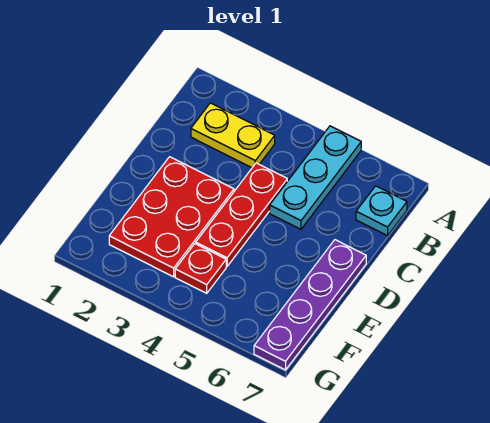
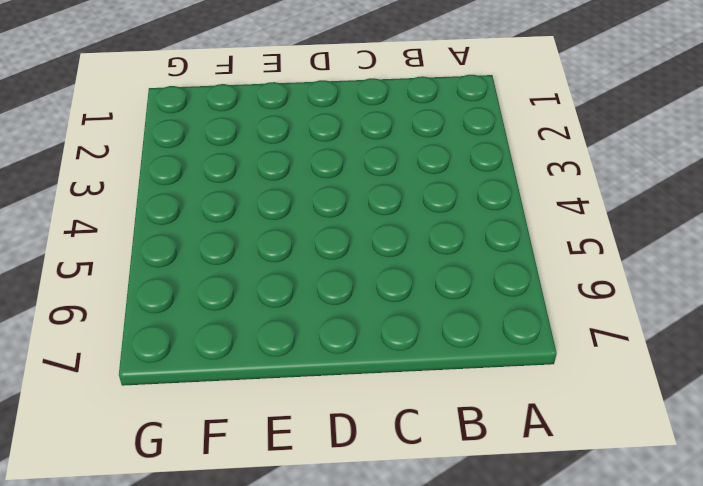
none -> cyan 1x3 plate [270,126,361,229]
none -> yellow 1x2 plate [191,103,275,168]

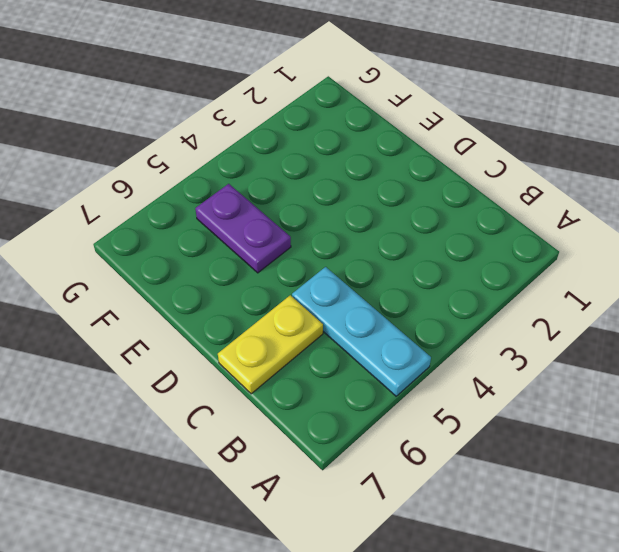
yellow 1x2 plate [218,295,323,394] -> yellow 1x2 plate moved to [191,103,275,168]
purple 1x2 plate [195,184,291,273] -> none
none -> cyan 1x1 plate [356,186,407,236]
none -> red 1x3 plate [196,163,287,266]

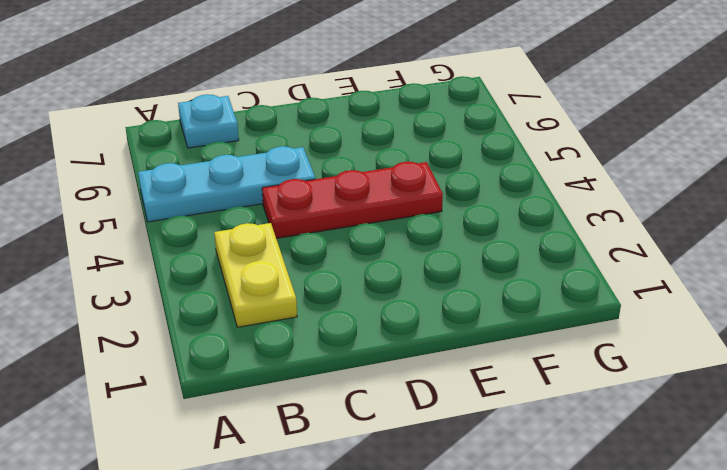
none -> red 2x3 plate [109,157,234,277]
none -> purple 1x4 plate [254,240,366,370]

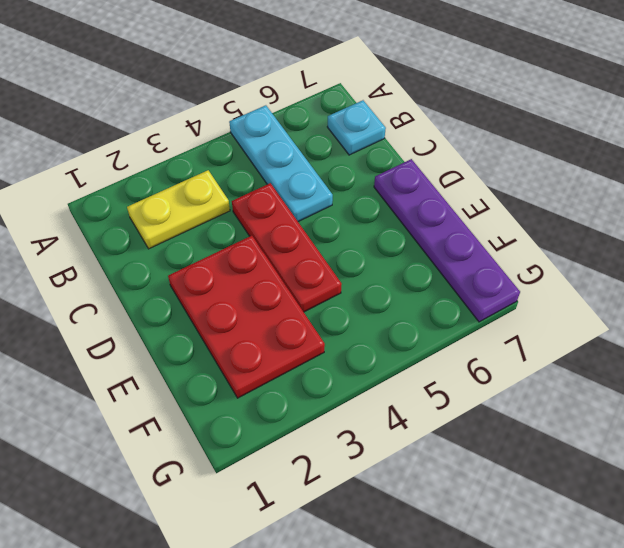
none -> red 1x1 plate [175,244,226,293]

